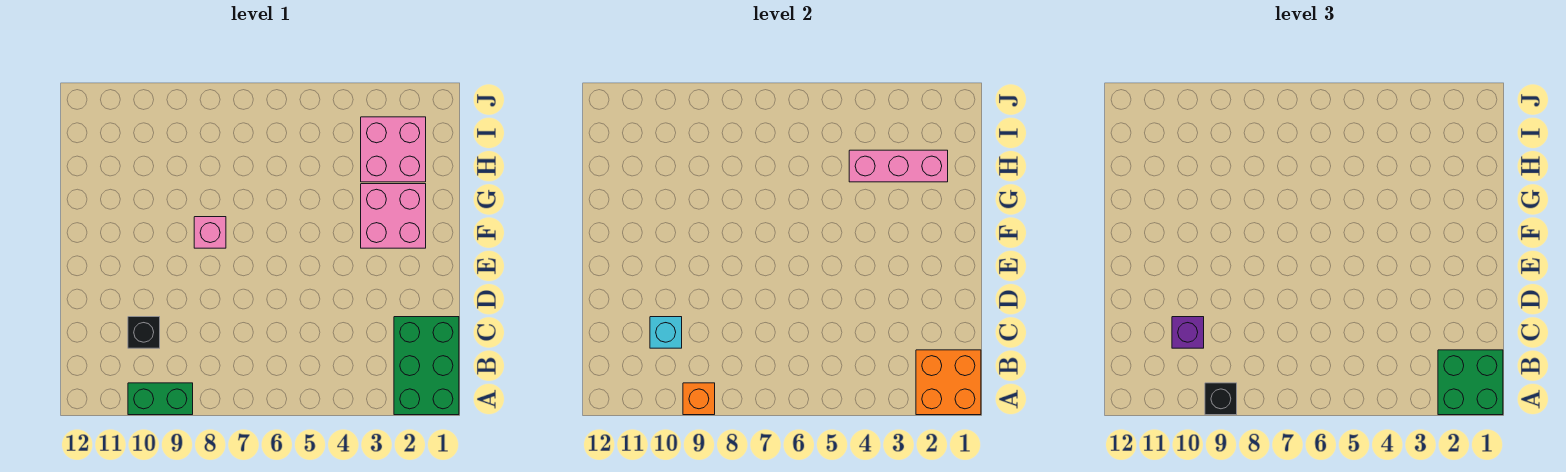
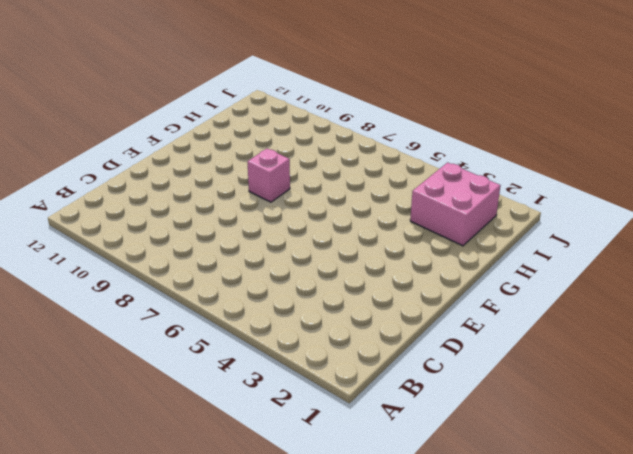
none -> green 2x3 brick [394,317,459,415]
none -> green 1x2 brick [128,383,193,415]
none -> black 1x1 brick [128,317,160,348]

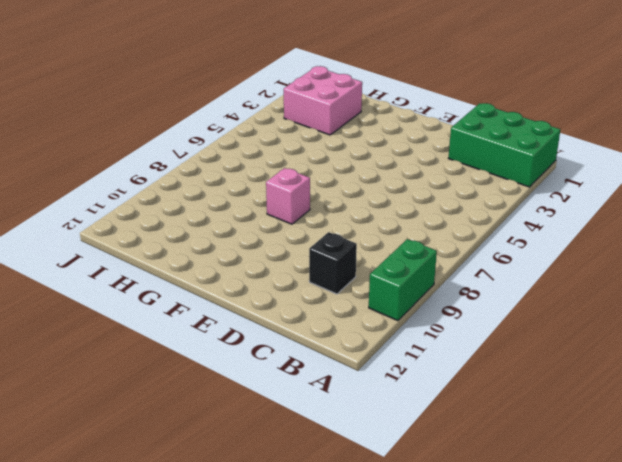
none -> pink 2x2 brick [361,184,426,248]
none -> orange 2x2 brick [916,350,981,415]
none -> orange 1x1 brick [683,383,715,415]

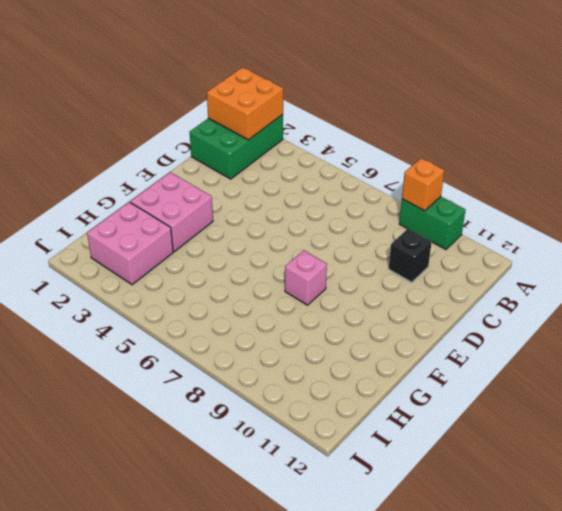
none -> cyan 1x1 brick [650,317,682,348]
none -> pink 1x3 brick [849,150,948,182]
none -> green 2x2 brick [1438,350,1503,415]

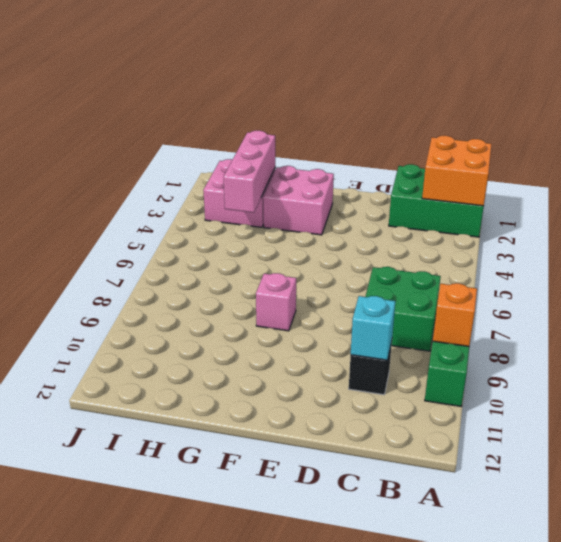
green 2x2 brick [365,267,441,351] -> green 2x2 brick moved to [1438,350,1503,415]
none -> black 1x1 brick [1205,383,1237,415]
none -> purple 1x1 brick [1172,317,1204,348]

